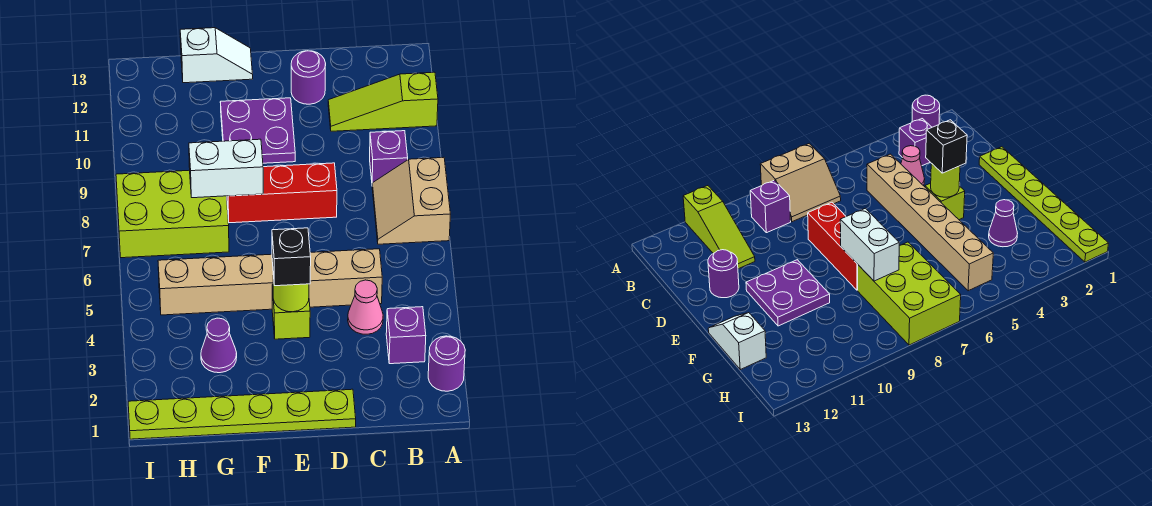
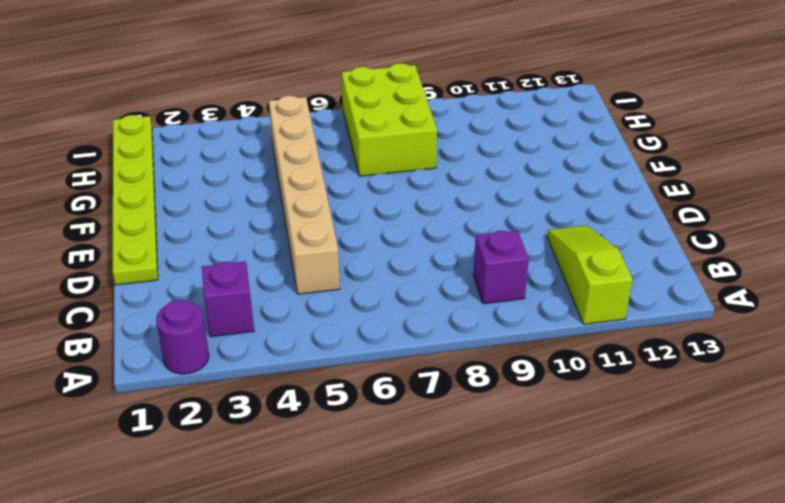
none -> tan 2x2 slope [372,157,451,244]
none -> pink 1x1 cone [348,280,383,334]
none -> red 1x3 brick [227,163,337,223]

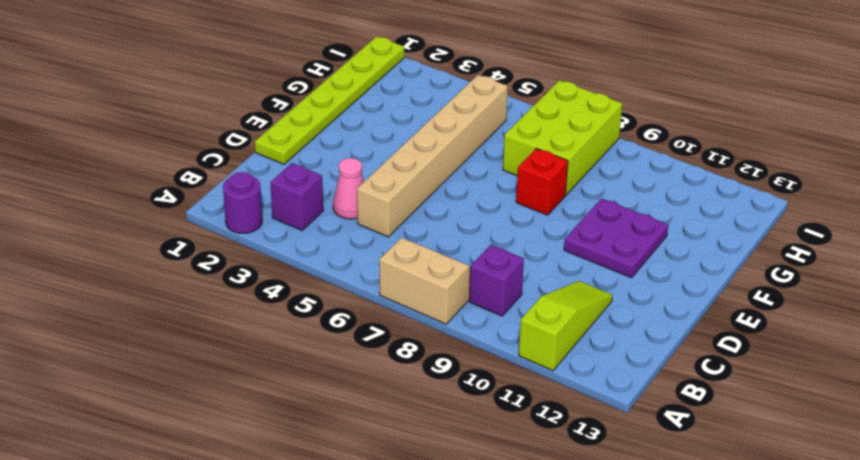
red 1x1 brick [516,148,568,215] -> red 1x3 brick [227,163,337,223]
none -> purple 1x1 round brick [291,51,326,104]
none -> lime 1x1 brick [272,285,310,339]
none -> white 1x2 slope [180,28,253,83]

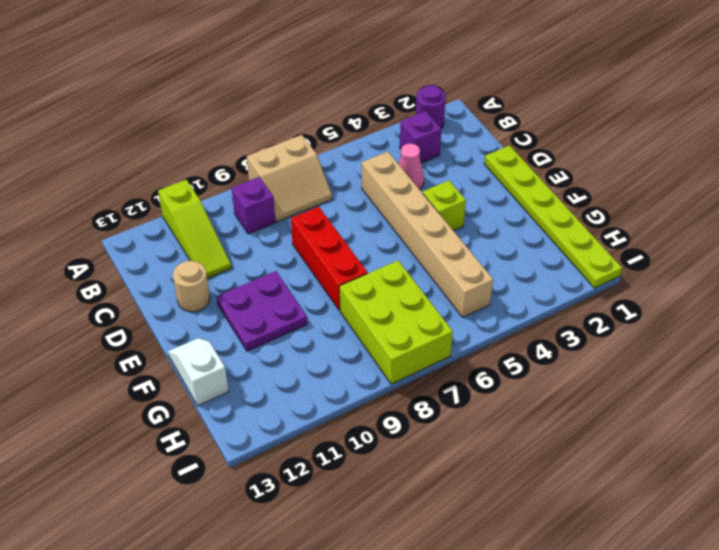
tan 1x1 round brick [173,261,210,312] -> purple 1x1 round brick [291,51,326,104]
none -> purple 1x1 cone [201,318,237,373]
none -> lime 1x1 round brick [273,275,309,312]
none -> white 1x2 brick [189,139,263,198]

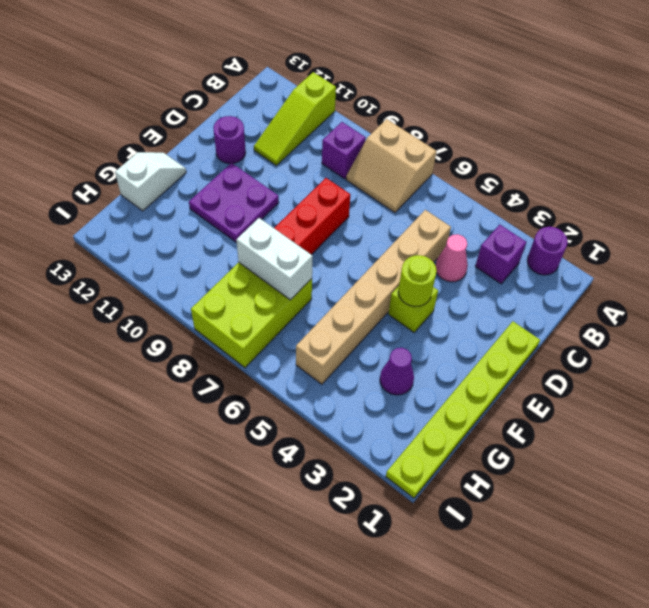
white 1x2 brick [236,218,313,300] -> white 1x2 brick turned to [189,139,263,198]
none -> black 1x1 brick [272,228,311,286]

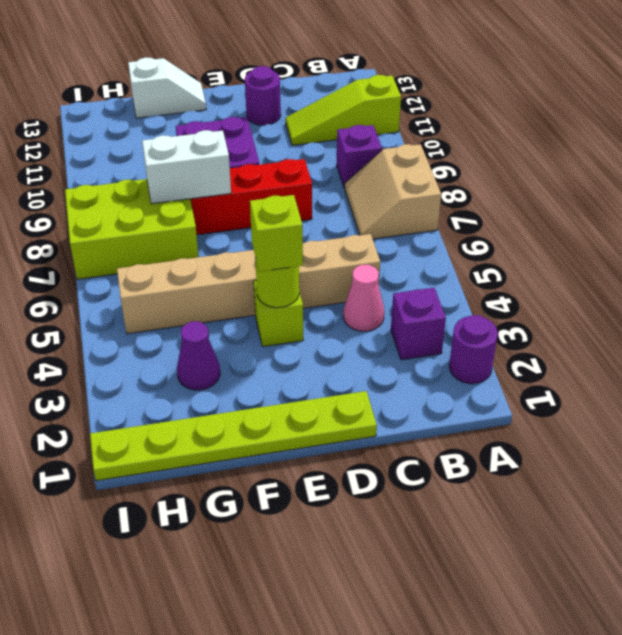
lime 1x1 brick [250,195,303,272] -> black 1x1 brick [272,228,311,286]

